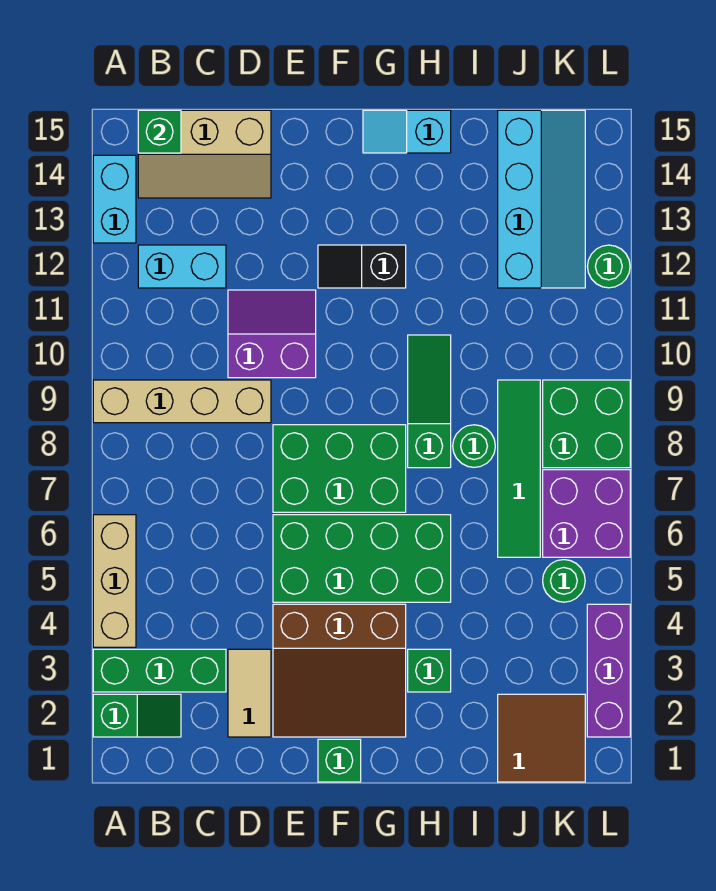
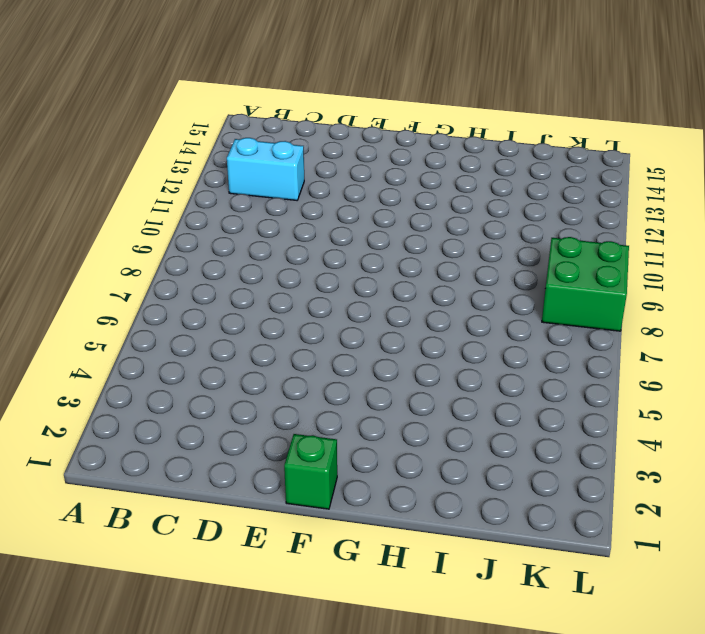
none -> green 1x2 slope [93,694,181,737]
none -> green 1x3 brick [93,649,226,692]
none -> tan 1x3 brick [93,515,136,647]

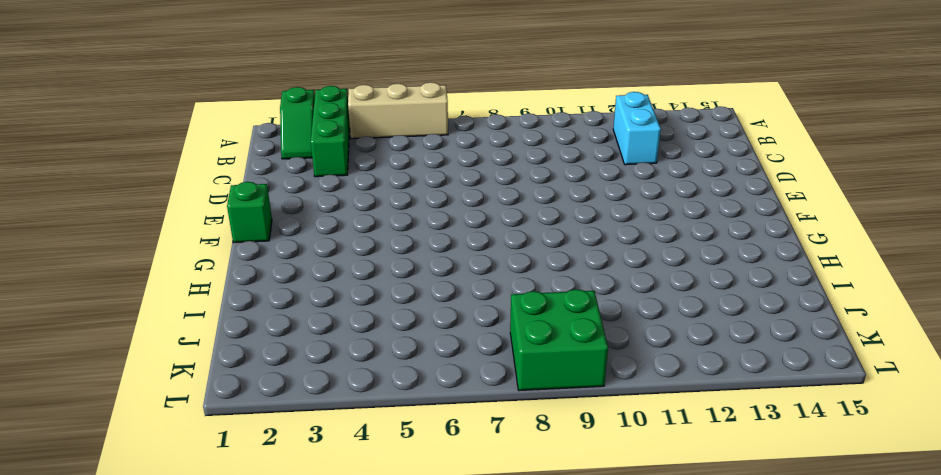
none -> tan 1x4 brick [93,380,271,423]
none -> cyan 1x2 brick [93,155,136,243]
none -> tan 2x3 slope [138,110,271,198]

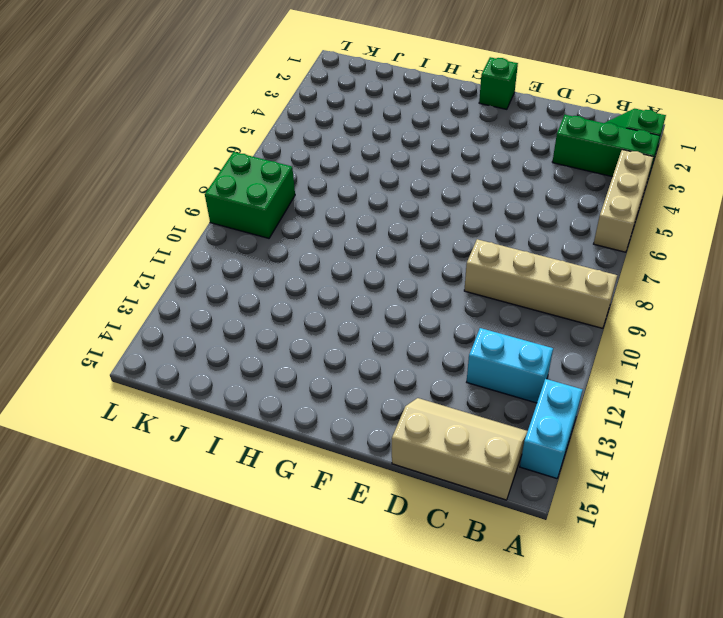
none -> tan 1x2 tile [228,649,271,737]
none -> purple 2x2 slope [228,290,316,378]
none -> brown 3x3 slope [273,604,406,737]

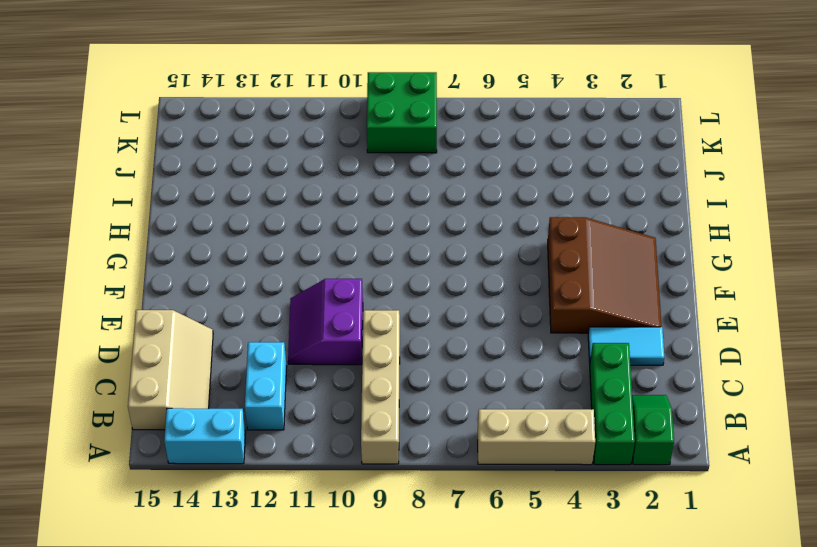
cyan 1x2 tile [588,327,664,365] -> tan 1x2 tile [228,649,271,737]
none -> green 2x4 brick [273,515,451,602]
none -> green 2x3 brick [273,425,406,512]
none -> green 1x1 brick [318,739,361,782]

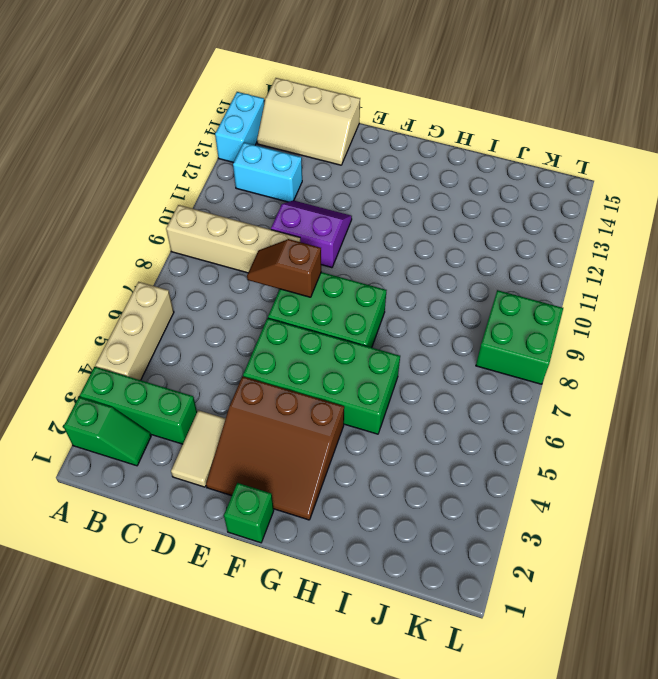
brown 1x2 slope [247,239,321,297] -> none
none -> black 1x2 slope [318,245,406,288]
none -> cyan 1x2 slope [363,110,451,153]
none -> green 1x1 brick [408,649,451,692]

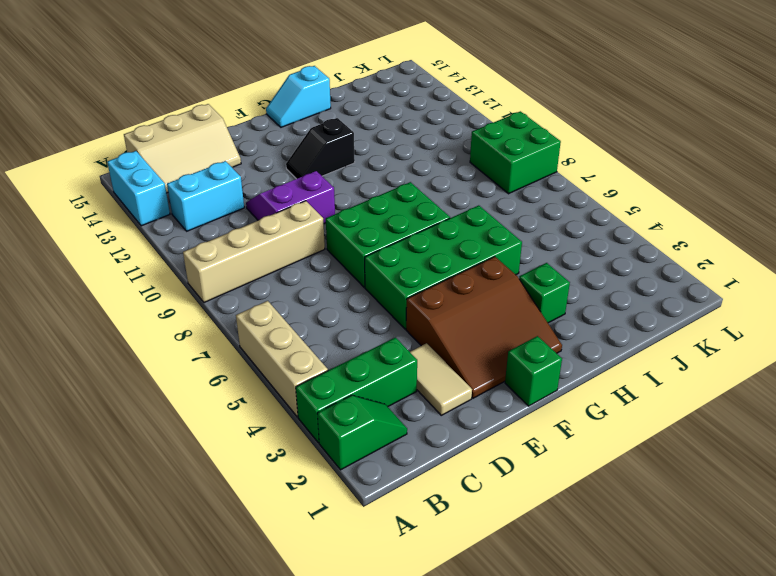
none -> green 1x3 slope [408,335,451,468]
none -> green 1x1 round brick [453,425,495,467]
none -> brown 2x2 tile [498,694,585,782]

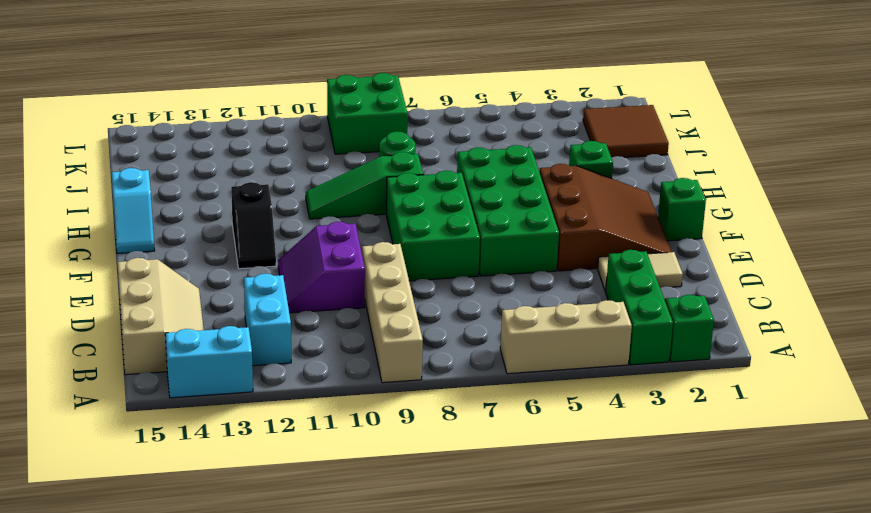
none -> green 1x4 tile [498,380,540,557]
none -> cyan 2x4 slope [498,110,585,288]
none -> green 1x1 round brick [543,560,585,602]

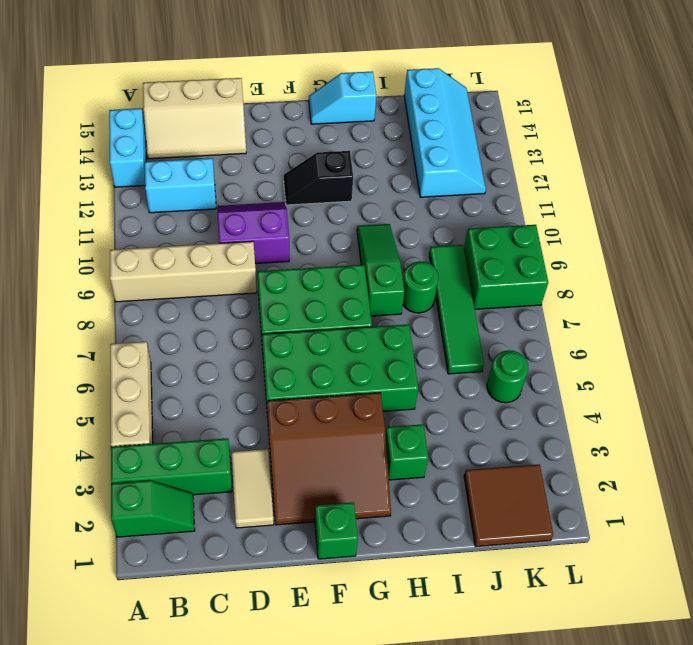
none -> purple 2x2 brick [543,470,630,557]
none -> purple 1x3 brick [587,604,630,737]
none -> green 1x1 round brick [587,245,630,288]

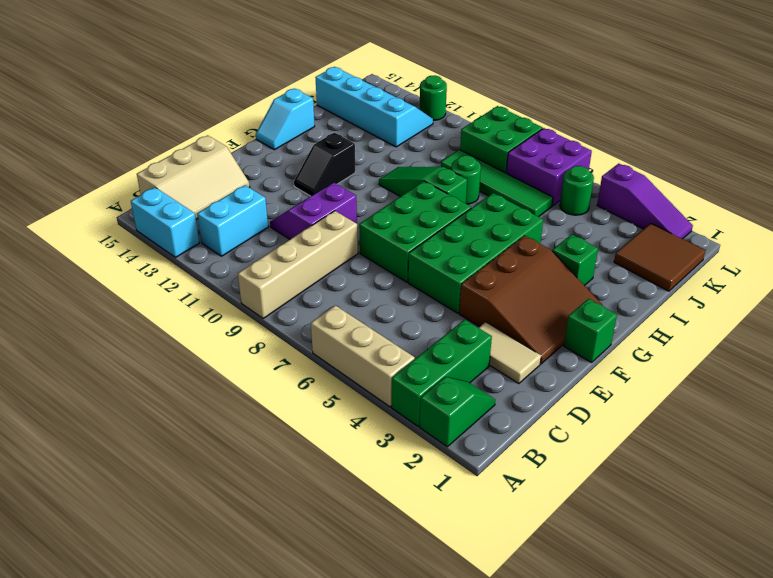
purple 1x3 slope [597,163,693,239] -> purple 1x3 brick [587,604,630,737]
none -> green 1x1 brick [138,110,181,153]

